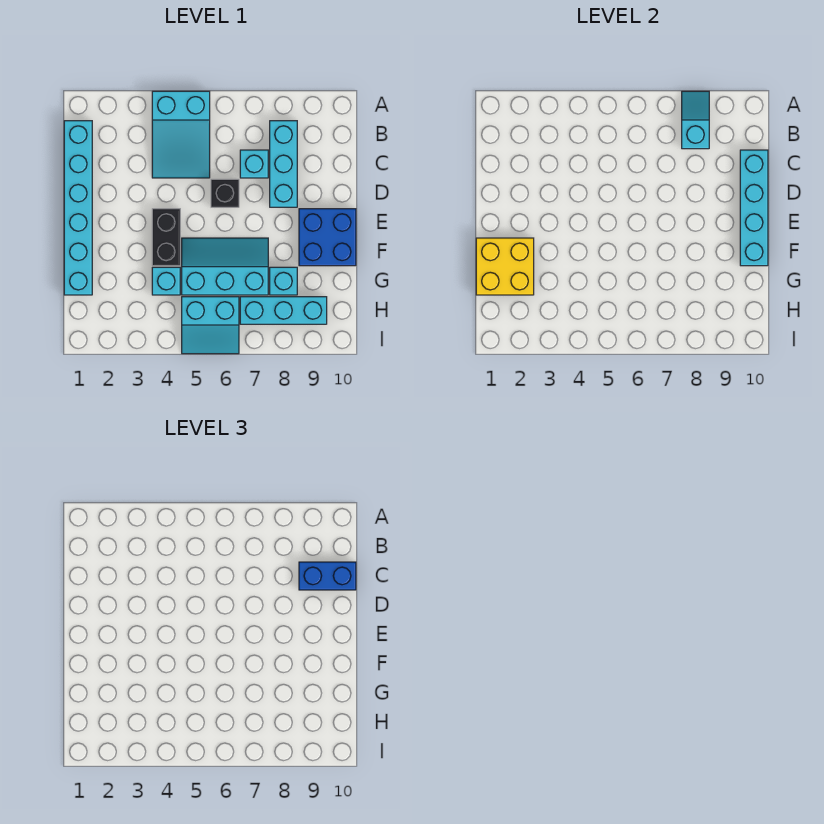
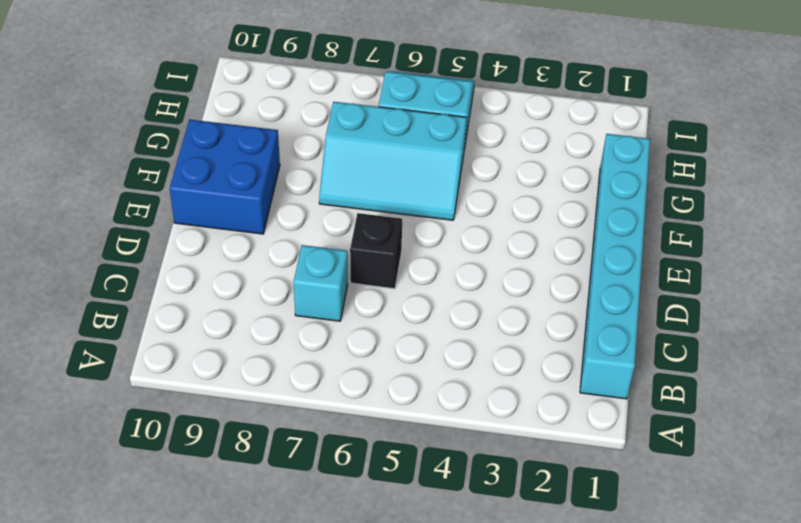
none -> cyan 2x3 slope [152,91,210,178]
none -> cyan 1x3 brick [270,121,297,207]
none -> black 1x2 brick [152,209,180,266]

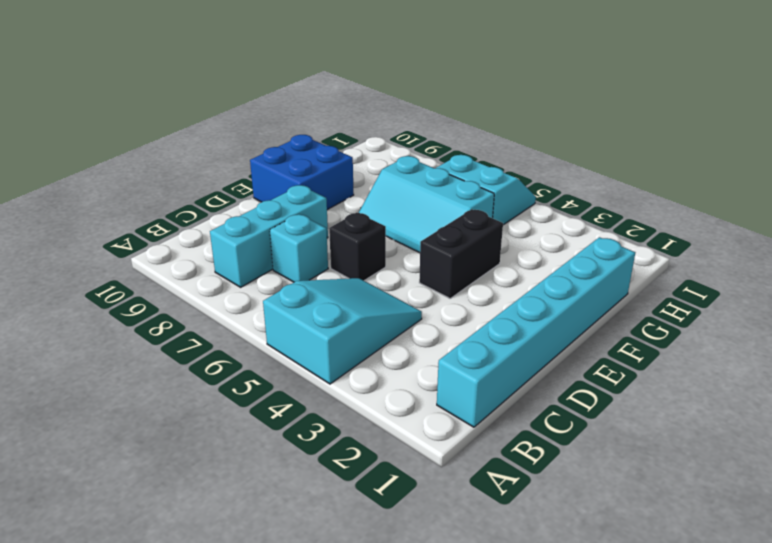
none -> cyan 1x1 brick [152,267,180,295]
none -> cyan 1x1 brick [270,267,297,295]
none -> cyan 1x3 brick [240,297,327,324]

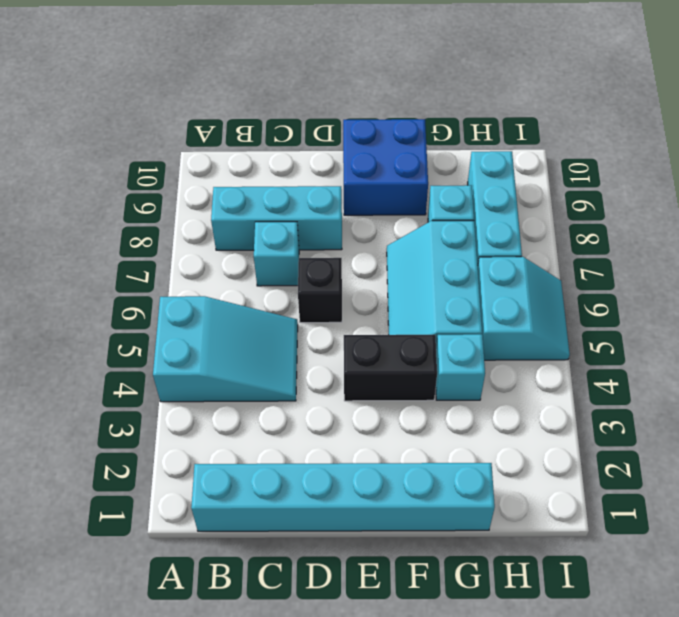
none -> cyan 1x2 slope [682,91,709,149]
none -> cyan 1x4 brick [740,150,768,266]
none -> yellow 2x2 brick [476,238,534,295]

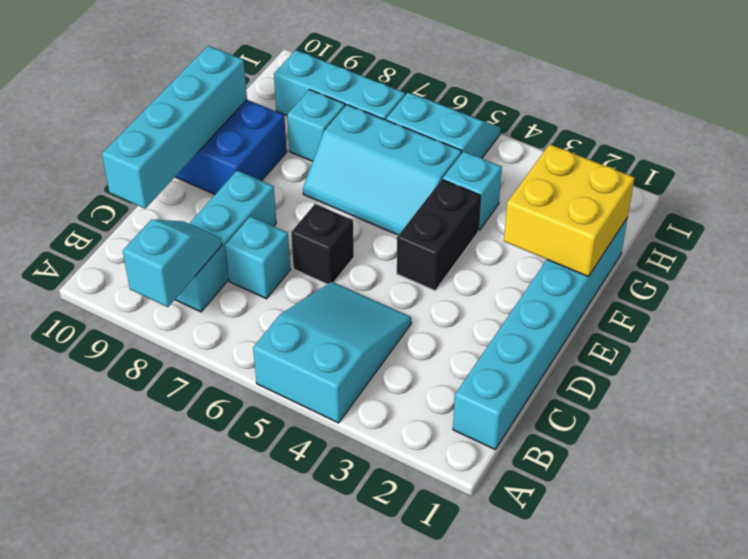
cyan 1x2 slope [123,220,222,307] -> cyan 1x2 slope turned to [682,91,709,149]
none -> blue 1x2 brick [299,562,356,590]

